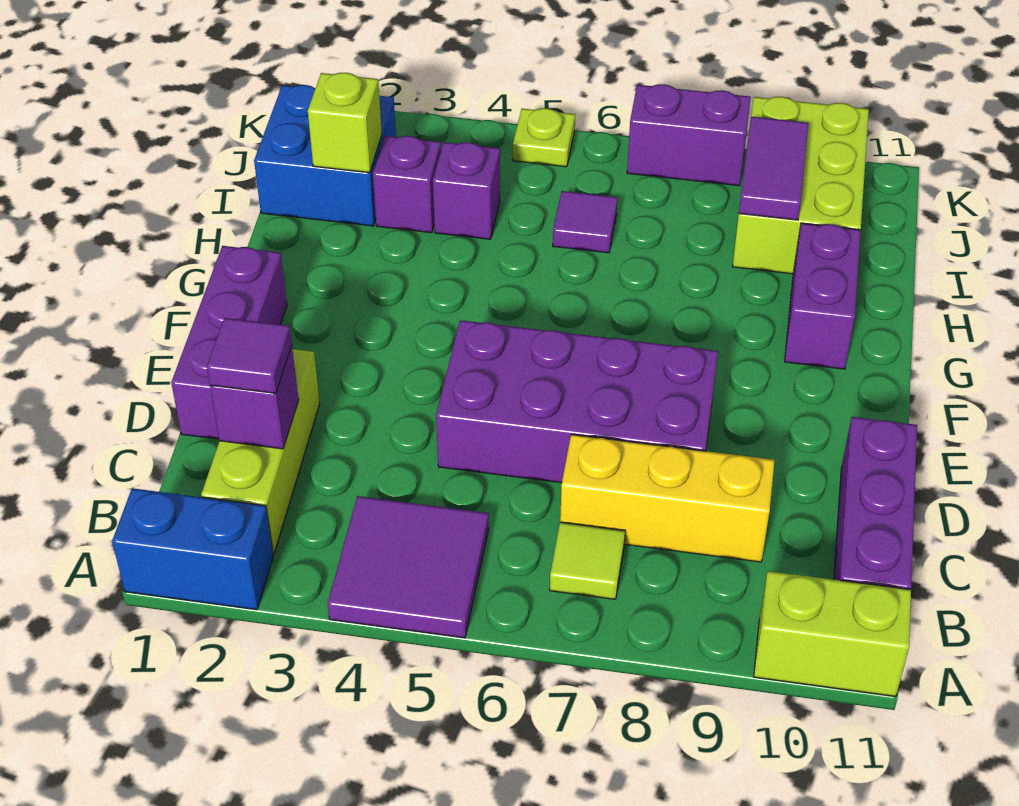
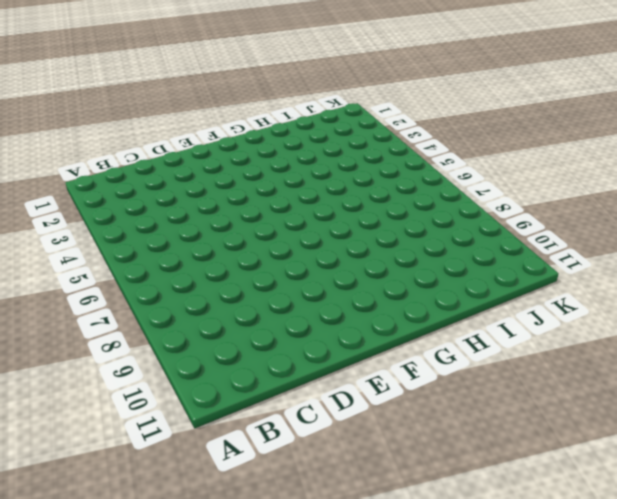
none -> blue 1x2 brick [112,488,273,610]
none -> purple 2x2 tile [328,496,489,638]
none -> lime 1x2 brick [754,571,911,696]

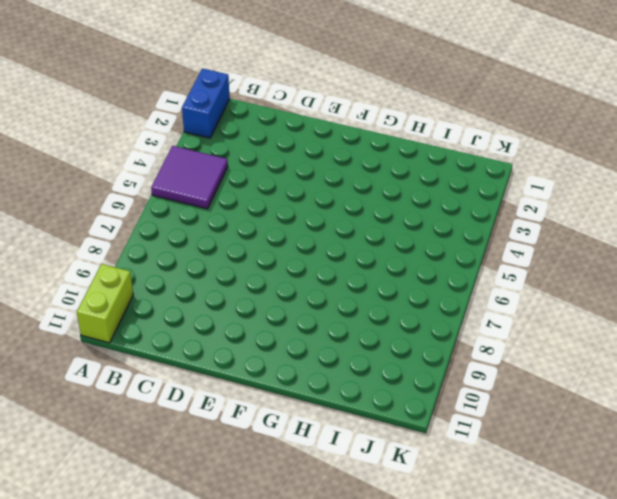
none -> lime 1x3 brick [201,349,320,554]
none -> lime 1x1 tile [550,522,625,599]
none -> purple 1x3 brick [834,417,917,590]

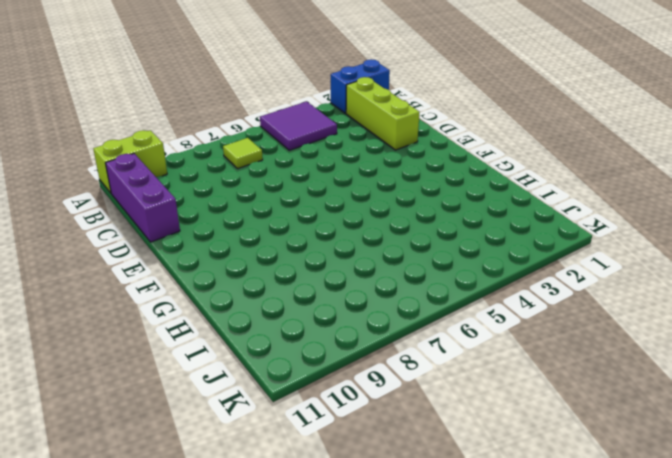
none -> yellow 1x3 brick [560,435,775,562]
none -> purple 1x3 brick [171,246,287,439]
none -> purple 2x4 brick [436,320,718,483]

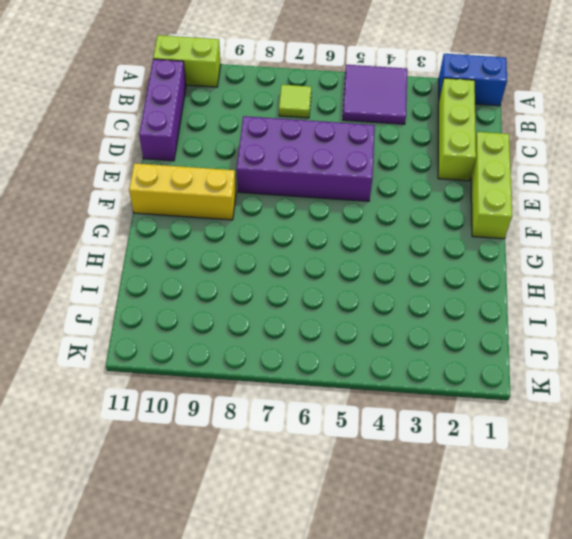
lime 1x3 brick [471,132,512,239] -> purple 1x3 brick [171,246,287,439]
yellow 1x3 brick [129,163,236,220] -> yellow 1x3 brick moved to [560,435,775,562]
none -> purple 1x2 brick [785,223,861,369]
none -> blue 2x2 brick [254,85,396,226]
none -> purple 1x1 brick [373,136,441,233]

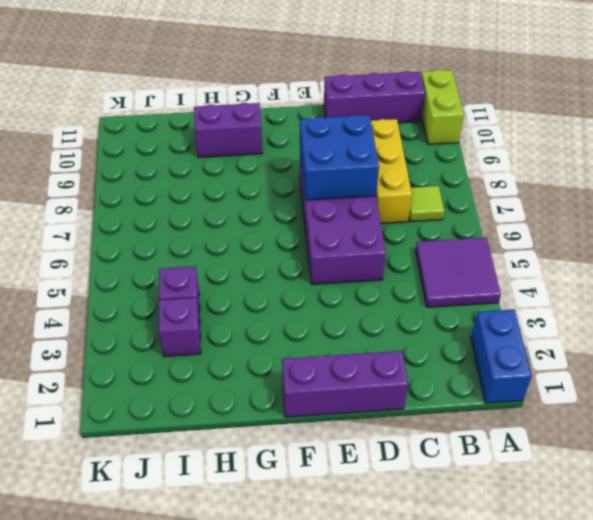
blue 2x2 brick [300,115,379,200] -> blue 2x2 brick moved to [254,85,396,226]
none -> lime 1x3 brick [201,349,320,554]
none -> purple 1x1 tile [553,191,617,253]
none -> lime 2x3 brick [732,97,869,274]

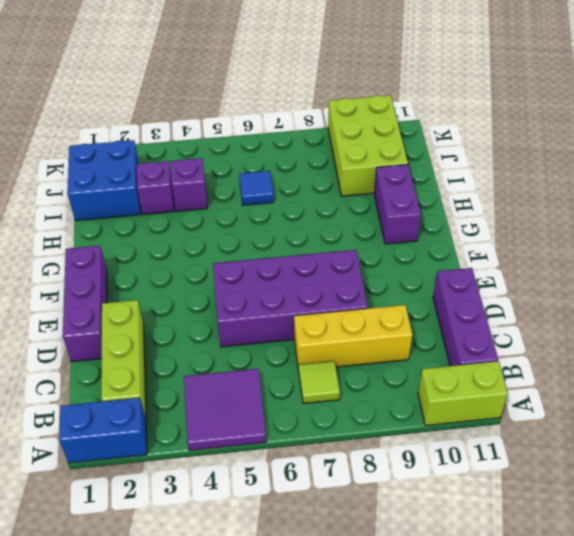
blue 1x1 tile [239,171,274,205] -> purple 1x1 tile [553,191,617,253]
none -> lime 1x1 plate [513,108,575,167]
none -> purple 1x2 brick [627,84,751,186]
none -> purple 1x1 brick [210,346,299,449]

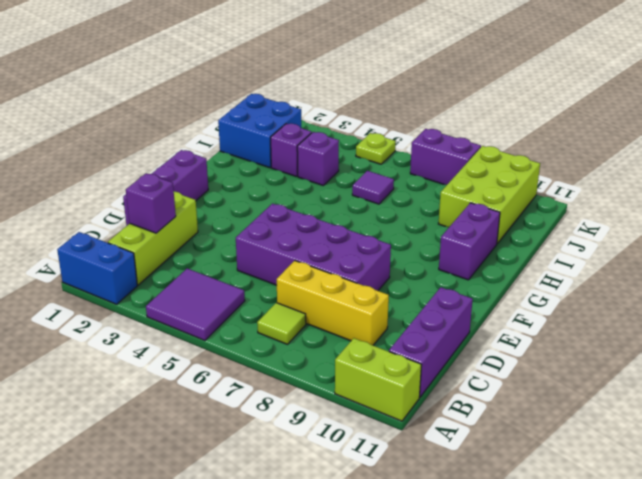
none -> lime 1x1 brick [308,73,382,173]
none -> purple 1x2 tile [739,117,809,220]
none -> purple 1x1 tile [207,318,292,393]

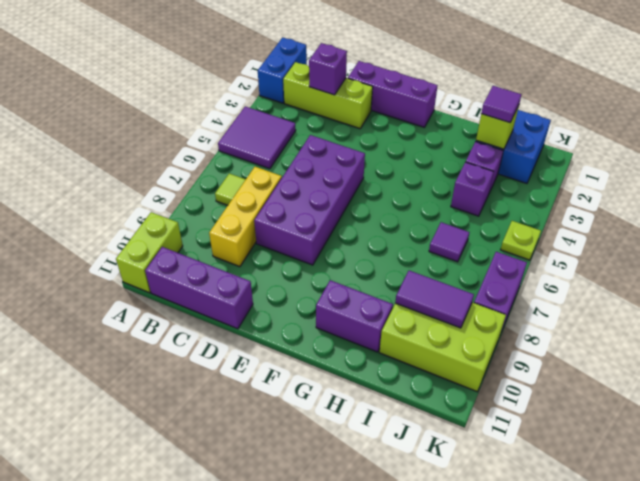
purple 1x1 tile [481,86,522,122] -> purple 1x1 tile moved to [207,318,292,393]

